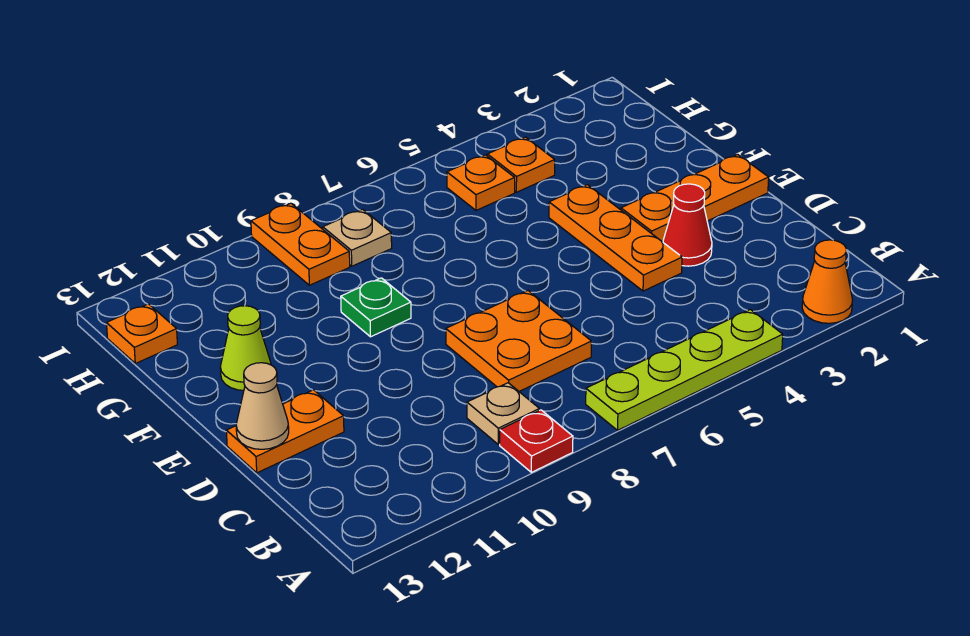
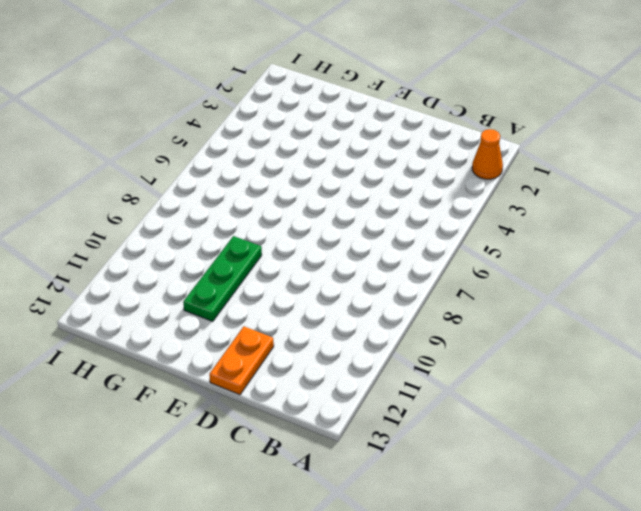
green 1x3 plate [183,236,262,321] -> green 1x1 plate [341,278,411,337]
none -> lime 1x4 plate [586,309,783,430]
none -> red 1x1 plate [500,410,573,472]
none -> tan 1x1 plate [467,383,539,444]

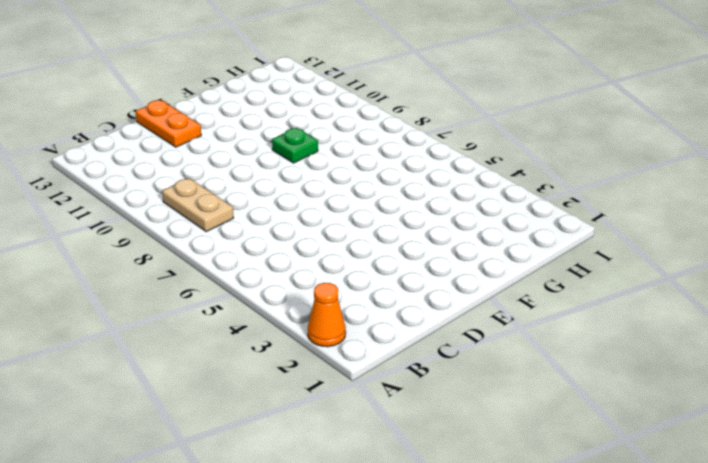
tan 1x2 plate [162,178,233,232] -> tan 1x1 plate [467,383,539,444]
none -> lime 1x4 plate [586,309,783,430]
none -> red 1x1 plate [500,410,573,472]
none -> orange 2x2 plate [446,291,591,391]

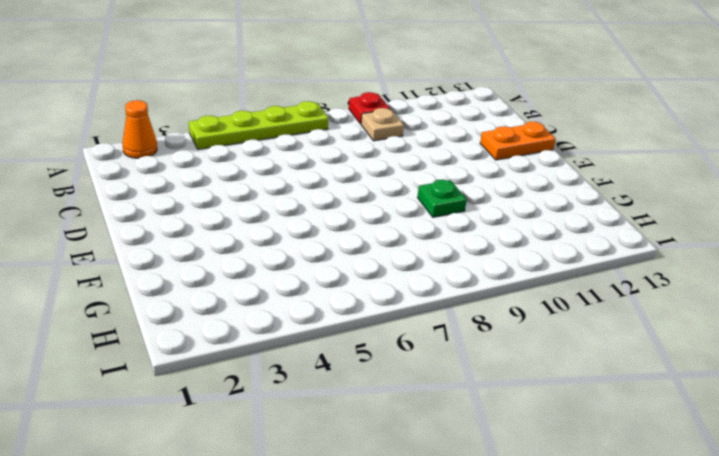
none -> orange 2x2 plate [446,291,591,391]
none -> red 1x1 cone [663,184,712,266]
none -> orange 1x3 plate [549,185,682,291]

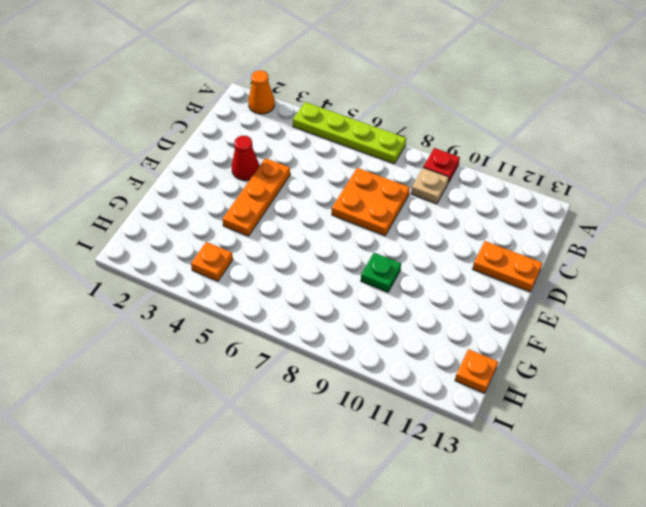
none -> orange 1x3 plate [621,155,769,242]
none -> lime 1x1 cone [220,306,271,390]
none -> orange 1x1 plate [447,155,515,210]

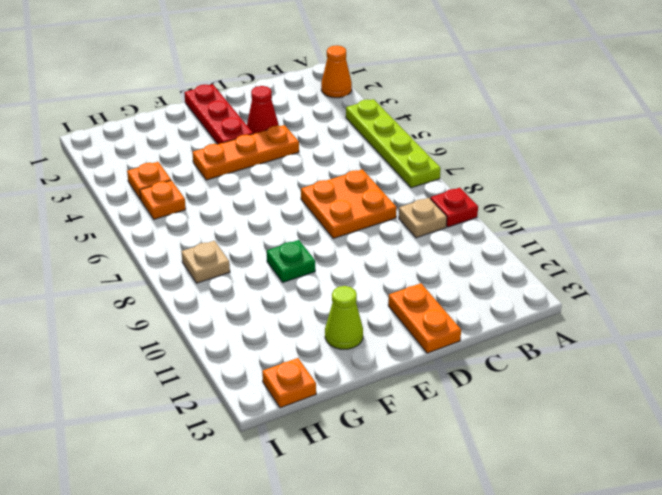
red 1x3 plate [184,84,253,144] -> orange 1x3 plate [621,155,769,242]
none -> orange 1x2 plate [251,203,350,285]
none -> tan 1x1 cone [236,363,289,449]

